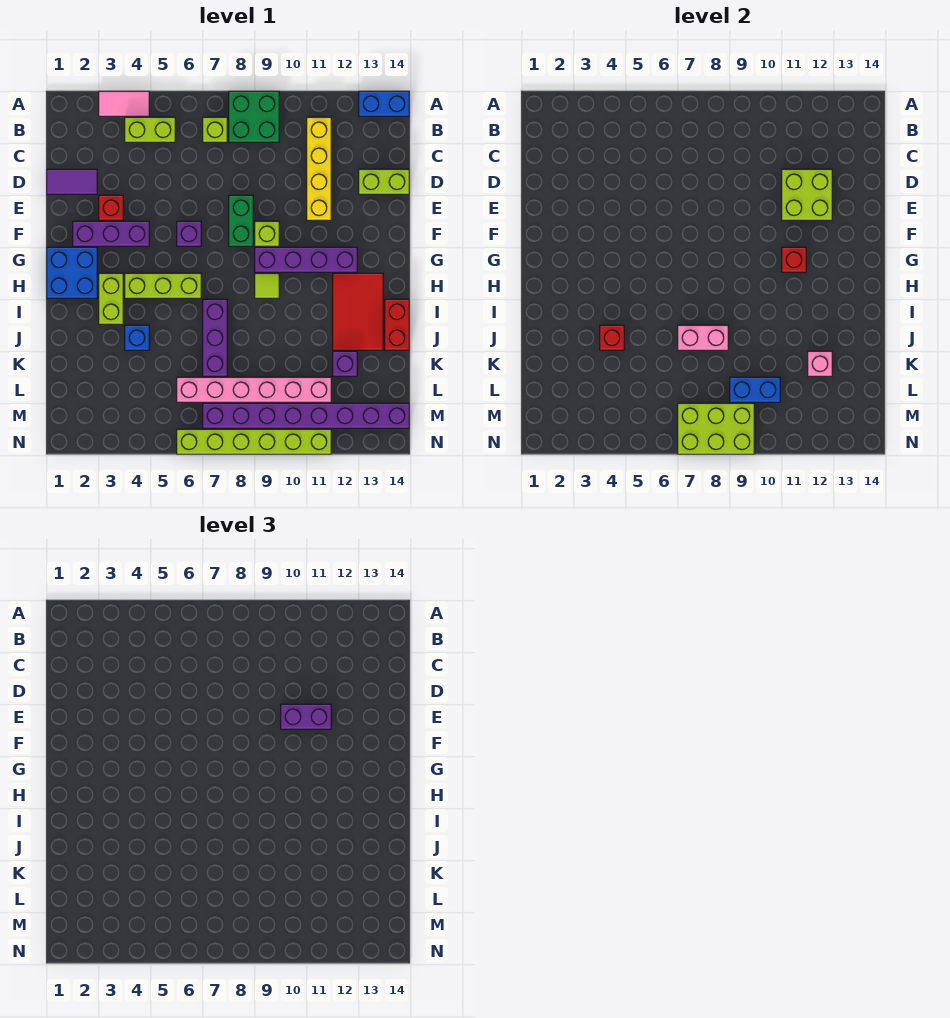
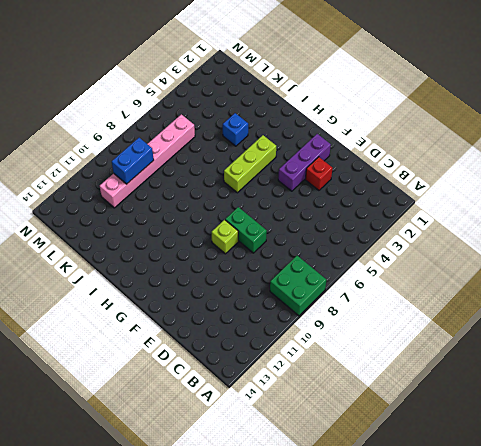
none -> pink 1x2 tile [99,91,149,116]
none -> blue 1x2 brick [359,91,409,116]
none -> lime 1x2 brick [125,117,175,142]
none -> lime 1x1 brick [203,117,227,142]

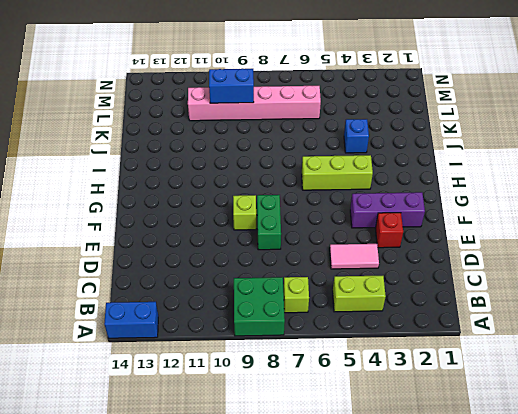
pink 1x2 tile [330,244,379,269] -> pink 1x2 tile moved to [99,91,149,116]
none -> yellow 1x4 brick [307,117,331,220]
none -> purple 1x2 tile [47,169,97,194]
none -> lime 1x2 brick [359,169,409,194]
none -> purple 1x1 brick [177,221,201,246]

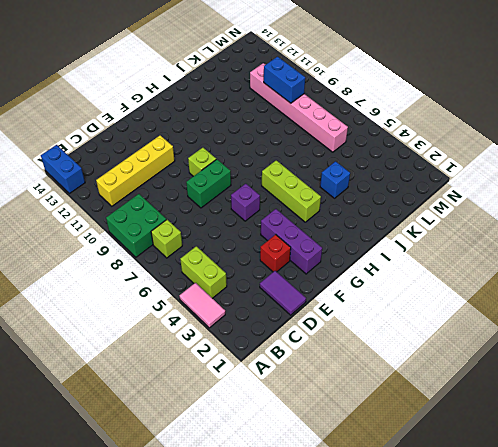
none -> lime 1x2 brick [359,169,409,194]
none -> blue 2x2 brick [47,247,97,298]
none -> purple 1x4 brick [255,247,357,272]
none -> lime 1x2 brick [99,273,123,324]

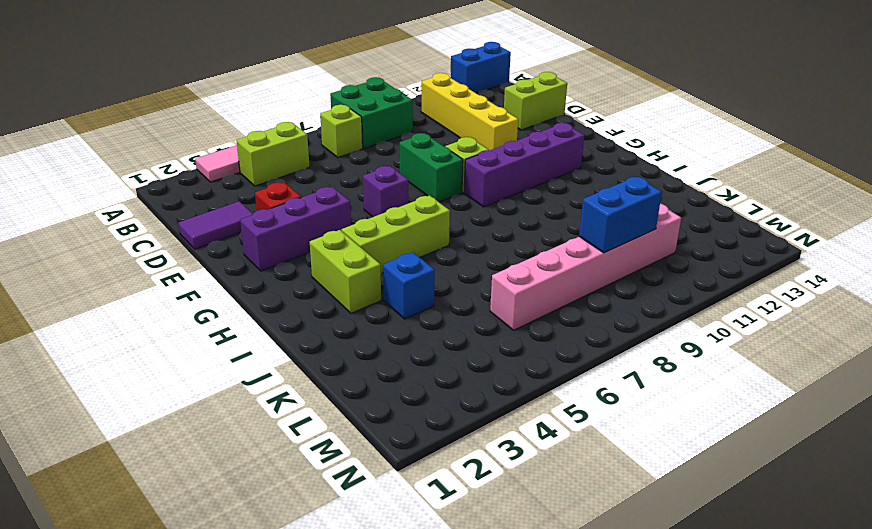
none -> blue 2x2 brick [47,247,97,298]
none -> lime 1x1 tile [255,273,279,298]
none -> red 2x3 tile [333,273,383,350]
none -> purple 1x3 brick [203,299,227,376]

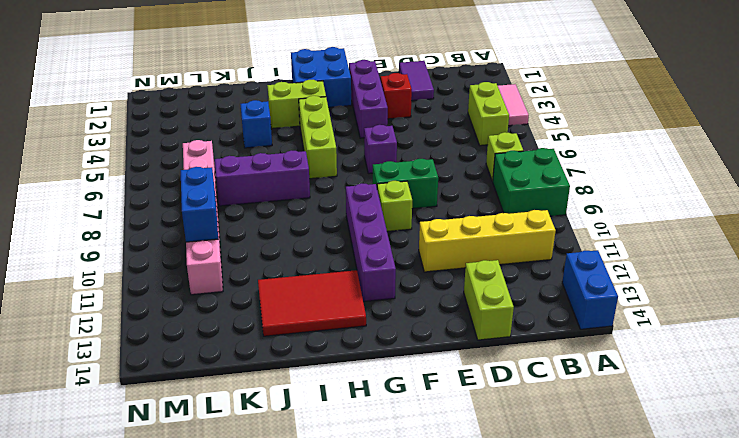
none -> lime 1x1 tile [255,273,279,298]
none -> red 1x2 brick [385,299,409,350]
none -> purple 1x1 brick [333,351,357,376]
none -> purple 1x8 brick [203,403,409,428]

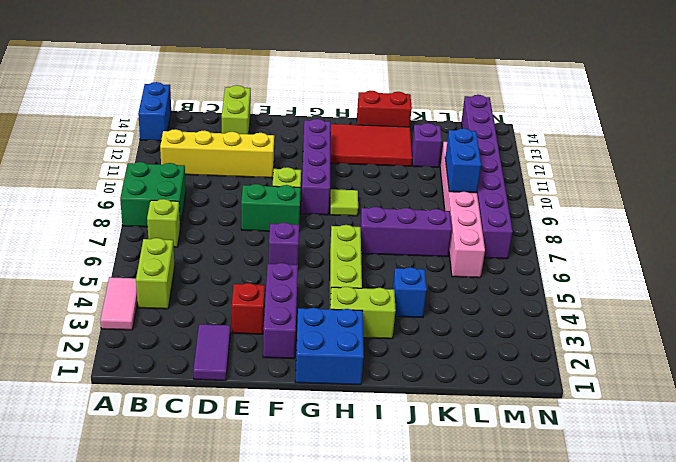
none -> lime 1x6 brick [177,429,331,454]
none -> lime 2x2 brick [782,169,832,220]
none -> red 1x1 brick [782,247,806,272]
none -> red 1x1 brick [600,325,624,350]

